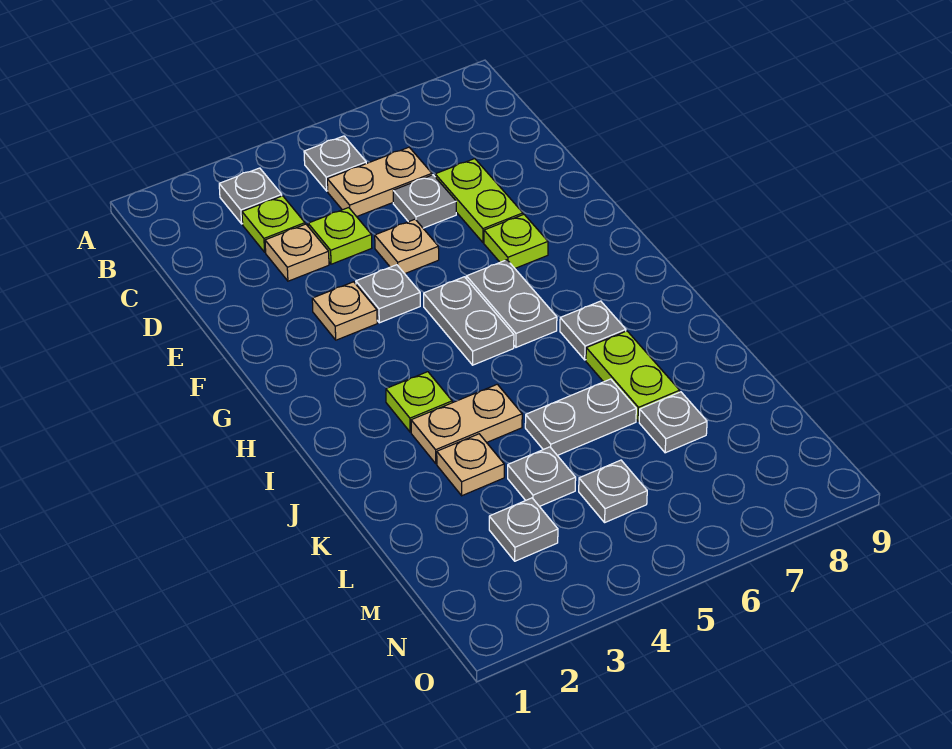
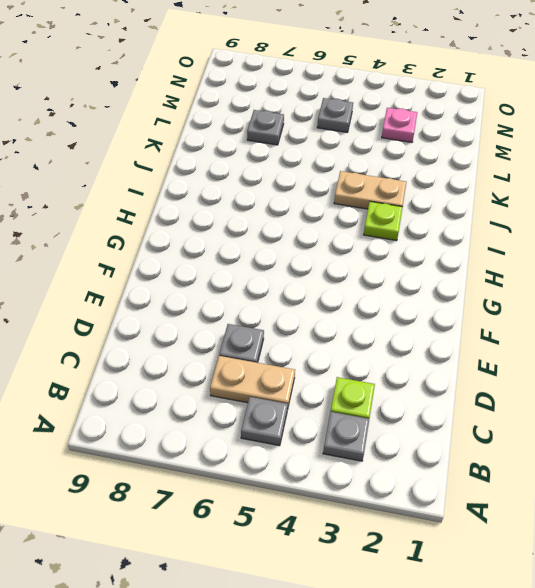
pink 1x1 plate [382,108,417,142] -> grey 1x1 plate [489,498,558,561]
none -> tan 1x1 plate [265,224,329,281]
none -> lime 1x1 plate [308,208,372,264]
none -> lime 1x2 plate [435,159,523,242]

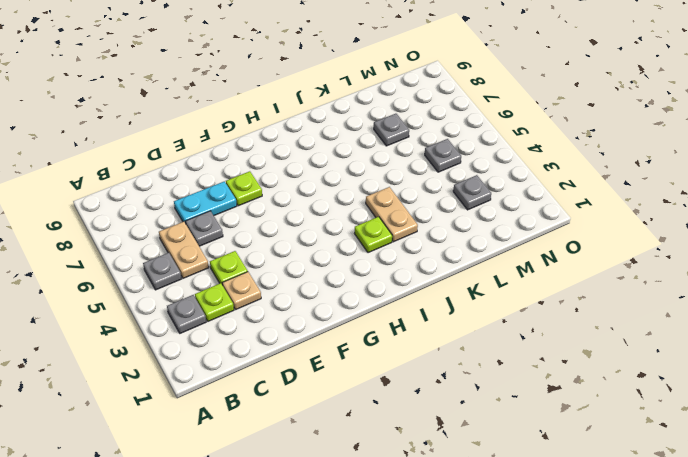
cyan 1x2 plate [174,181,237,223] -> lime 1x2 plate [435,159,523,242]
none -> tan 1x1 plate [375,219,439,274]
none -> tan 1x1 plate [312,282,377,340]
none -> grey 1x1 plate [356,265,420,323]

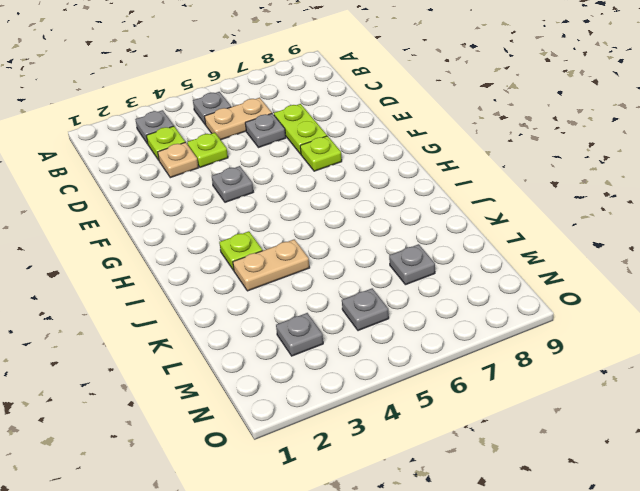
none -> tan 1x1 plate [375,219,439,274]
none -> tan 1x1 plate [312,282,377,340]
none -> grey 1x2 plate [424,277,514,365]

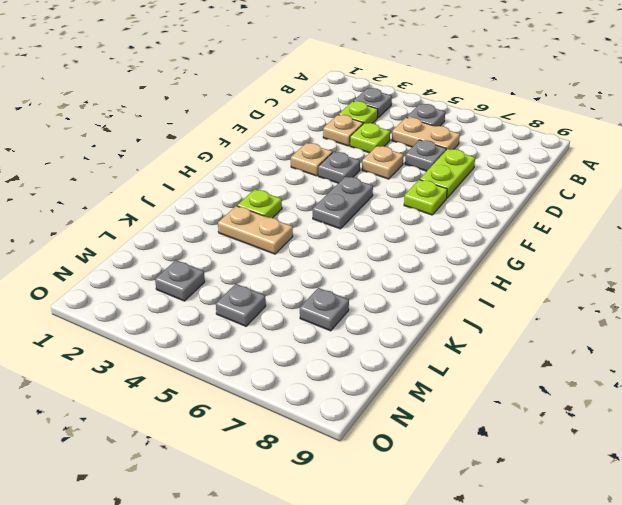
none -> grey 1x2 plate [466,260,557,347]
none -> grey 1x1 plate [560,301,626,360]
none -> lime 1x2 plate [586,331,680,421]

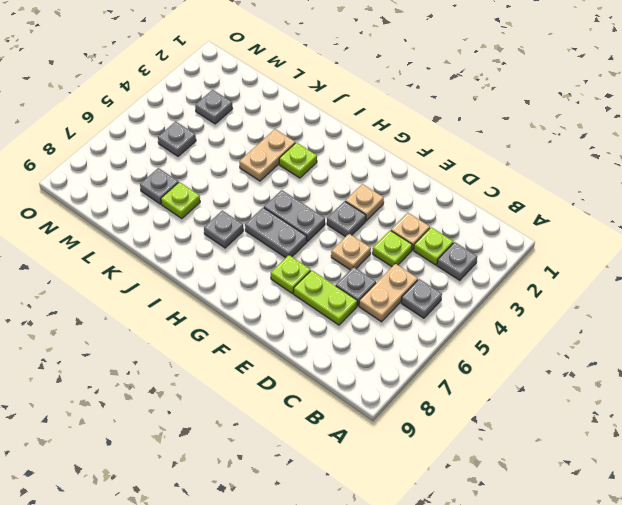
lime 1x1 plate [161,182,200,219] -> lime 1x2 plate [586,331,680,421]
none -> tan 1x1 plate [437,434,504,496]
none -> grey 1x2 plate [525,379,636,455]
none -> grey 1x1 plate [508,447,576,507]

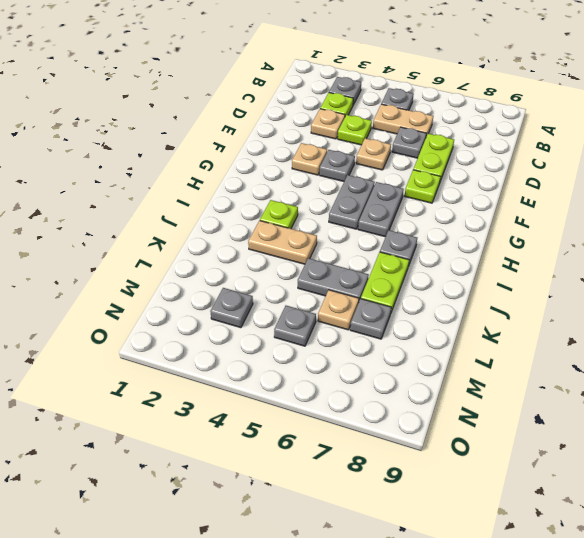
tan 1x1 plate [318,290,359,330] -> tan 1x1 plate moved to [437,434,504,496]
none -> grey 1x1 plate [508,447,576,507]

